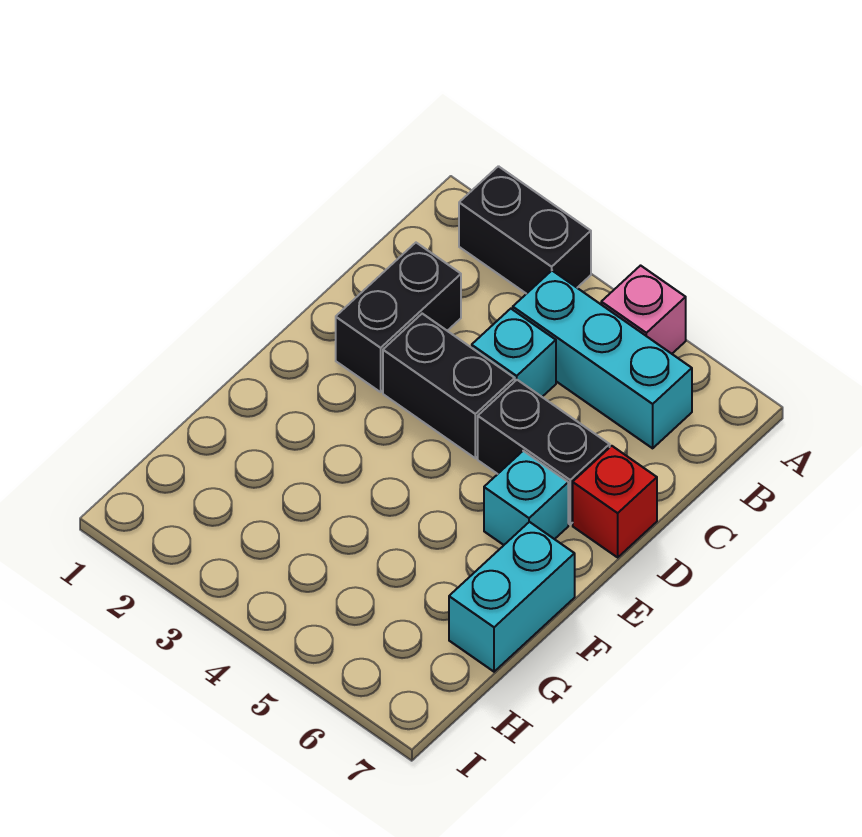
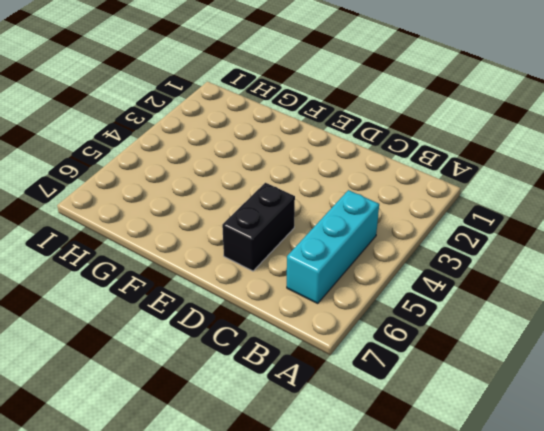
none -> black 1x2 brick [459,166,591,294]
none -> pink 1x1 brick [601,266,686,354]

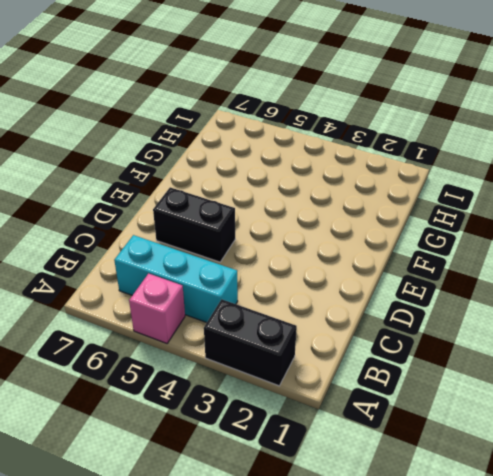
none -> black 1x2 brick [336,243,461,392]
none -> cyan 1x1 brick [472,309,556,397]

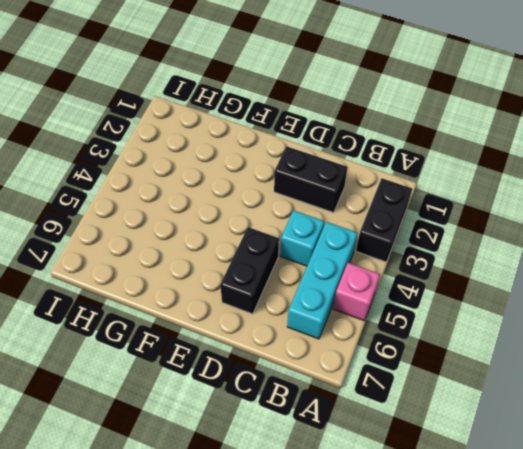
none -> black 1x2 brick [383,314,515,458]
none -> red 1x1 brick [573,446,657,557]

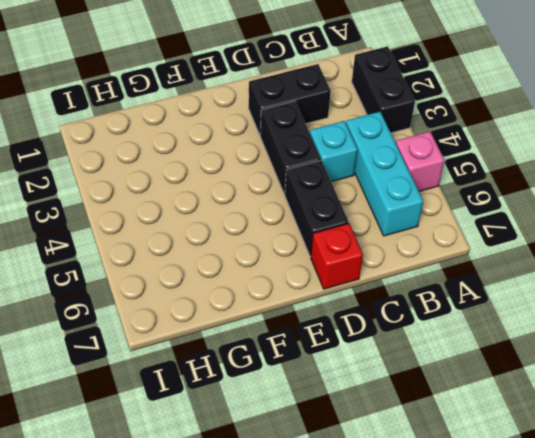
none -> cyan 1x1 brick [484,451,568,545]
none -> cyan 1x2 brick [449,522,575,672]

